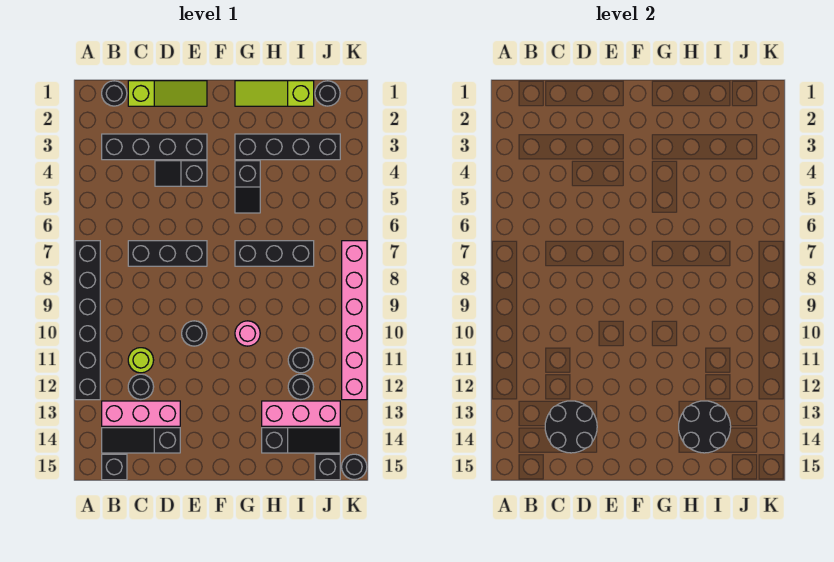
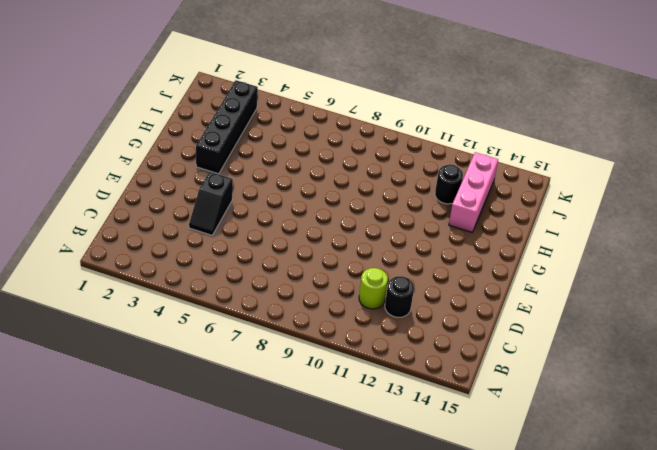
none -> black 1x6 brick [75,241,100,400]
none -> black 1x1 round brick [102,81,127,106]
none -> black 1x4 brick [102,134,207,160]

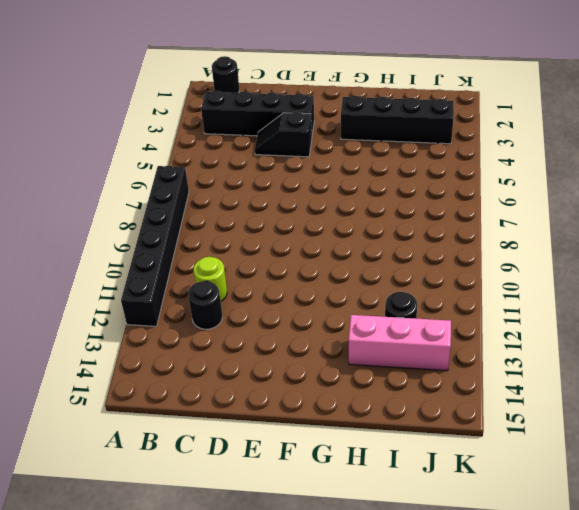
none -> pink 1x3 brick [102,401,180,426]
none -> black 1x3 slope [102,428,180,453]
none -> black 1x1 brick [102,454,127,480]

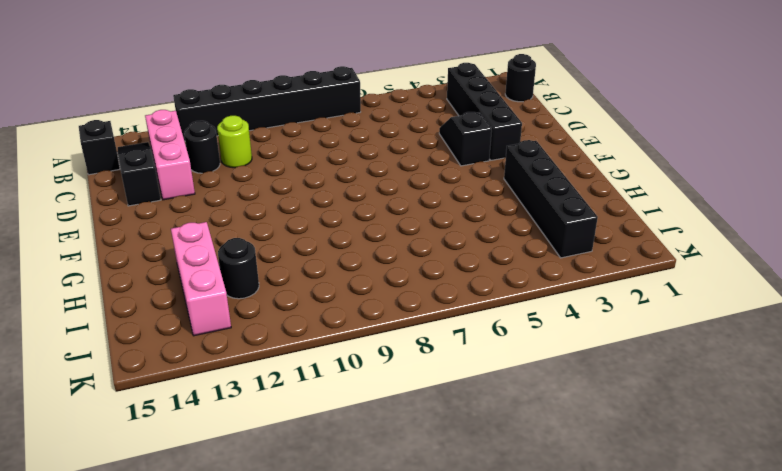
none -> lime 1x3 slope [128,81,207,106]
none -> black 1x3 brick [128,241,207,266]
none -> black 1x1 round brick [182,321,207,346]

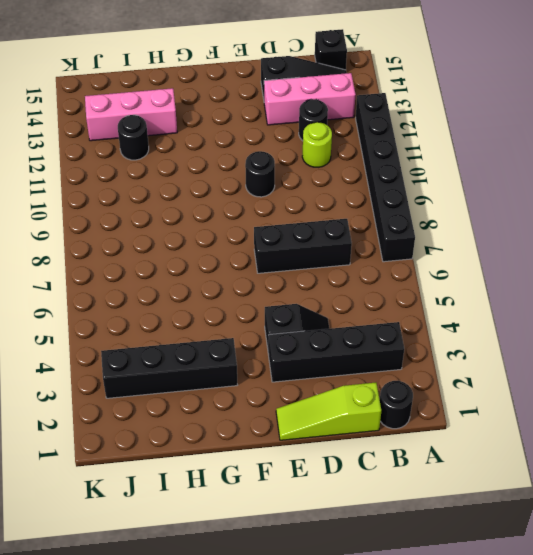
none -> lime 1x3 slope [235,81,314,106]
none -> black 1x2 slope [235,161,260,213]
none -> black 1x3 brick [235,241,314,266]

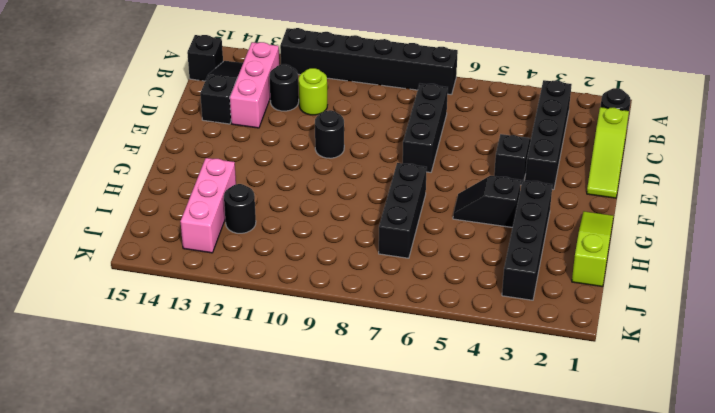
none -> pink 1x1 round brick [235,321,260,346]
none -> black 1x3 slope [262,428,340,453]
none -> black 1x1 round brick [288,348,314,373]

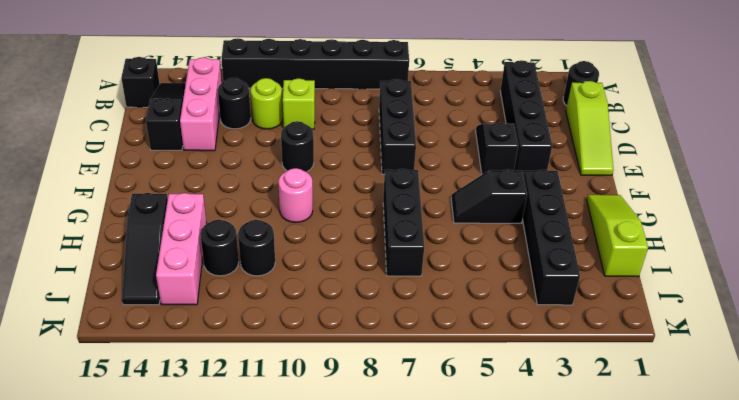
lime 1x1 brick [283,78,315,129] -> none
none -> black 1x1 round brick [315,81,340,106]
none -> black 1x1 brick [315,454,340,480]
none -> pink 1x6 brick [342,241,367,400]

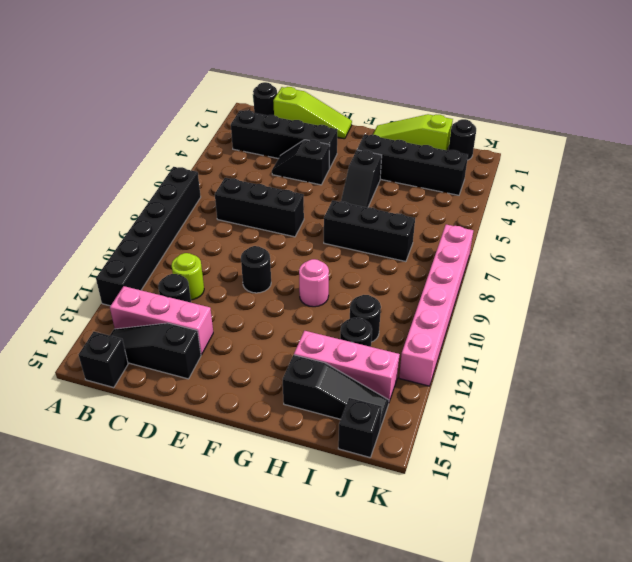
none -> black 1x1 round brick [342,454,367,480]
none -> black 2x2 round brick [545,401,597,453]
none -> black 2x2 round brick [679,401,731,453]

